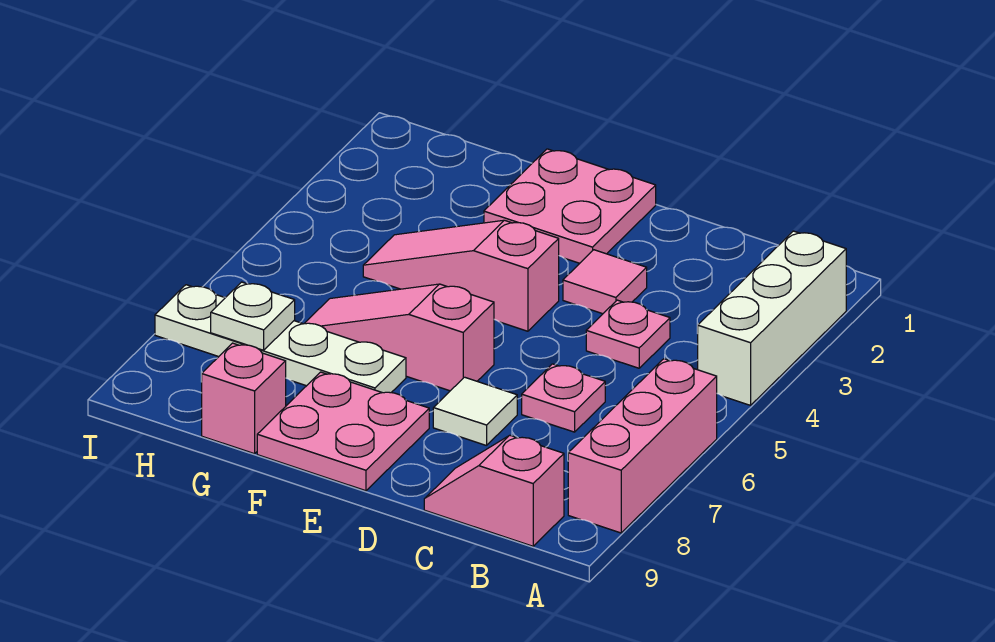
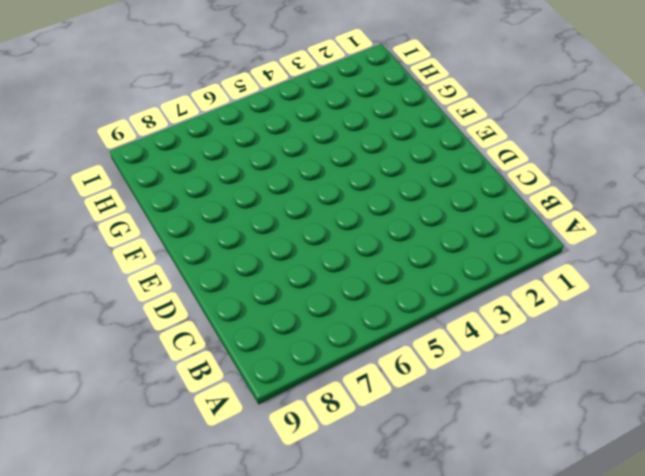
none -> white 1x3 brick [698,231,846,405]
none -> pink 1x3 brick [568,359,717,533]
none -> pink 1x2 slope [424,435,564,546]

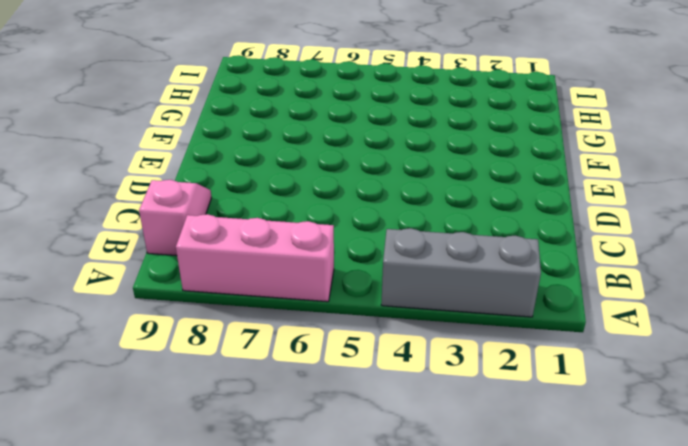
grey 1x3 brick [381,228,541,317] -> white 1x3 brick [698,231,846,405]
none -> pink 1x1 plate [586,300,670,368]
none -> pink 1x1 plate [522,364,605,432]
none -> pink 1x1 tile [563,250,647,314]

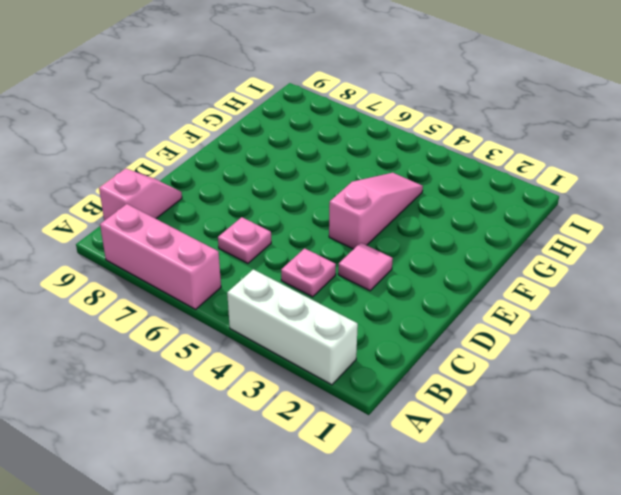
none -> white 1x1 tile [433,377,517,446]
none -> pink 2x2 plate [484,149,656,263]
none -> pink 1x3 slope [304,284,494,391]

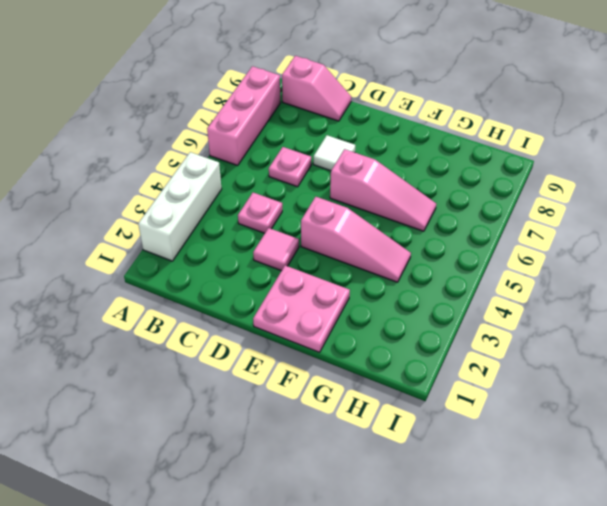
none -> pink 2x2 plate [257,372,429,491]
none -> white 1x4 plate [155,285,406,393]
none -> pink 1x1 brick [202,343,286,454]

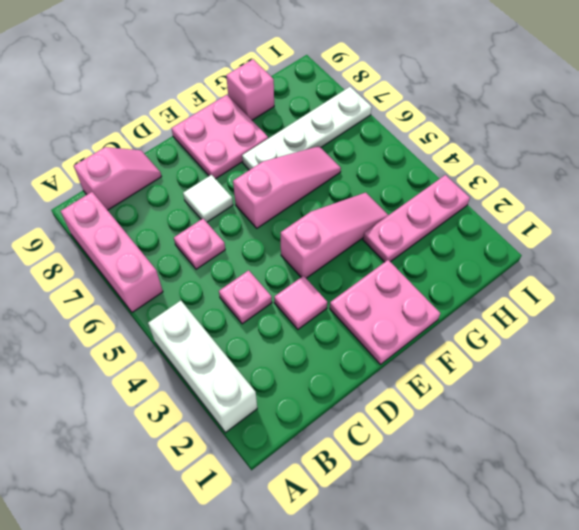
pink 1x3 plate [363,175,470,262] -> none
none -> white 1x1 plate [211,282,295,350]

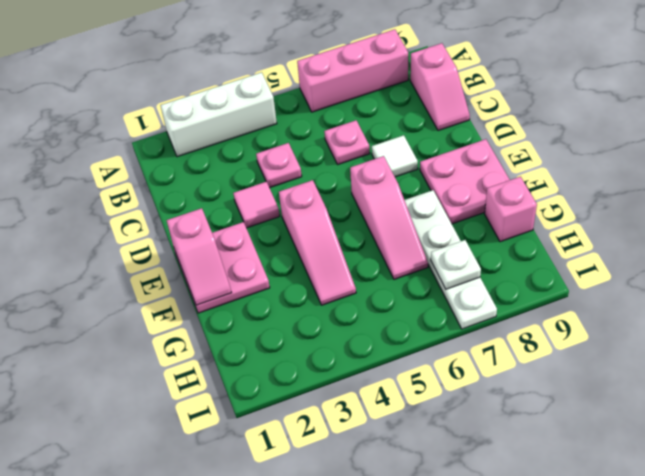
pink 1x2 slope [166,208,232,305] -> none

